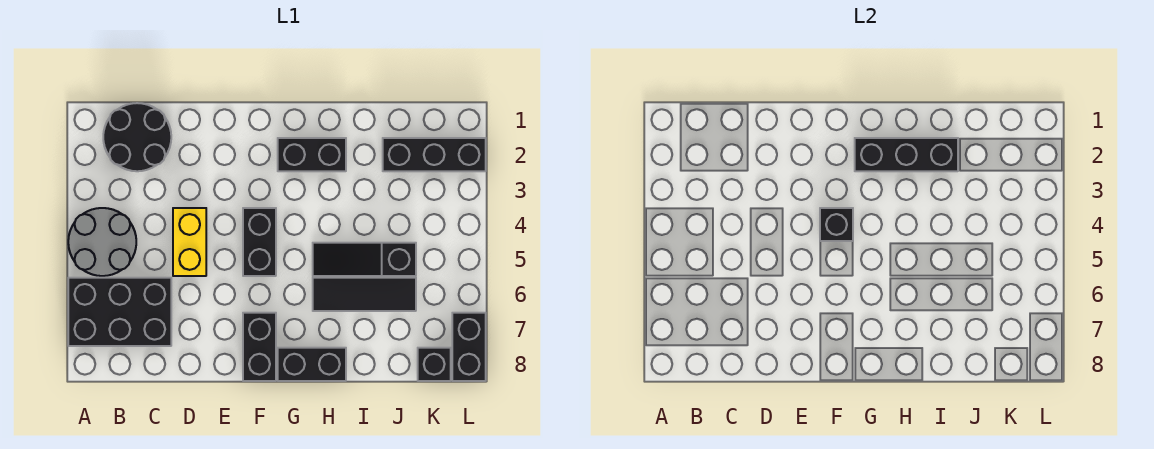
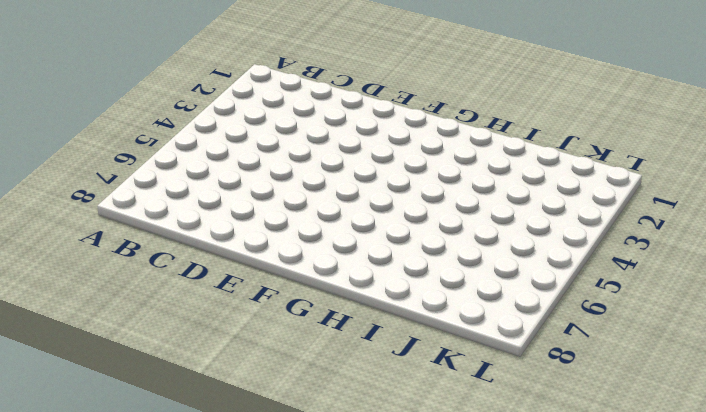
none -> grey 2x2 round brick [68,208,136,276]
none -> black 2x3 brick [68,278,171,346]
none -> black 2x2 round brick [103,103,171,171]

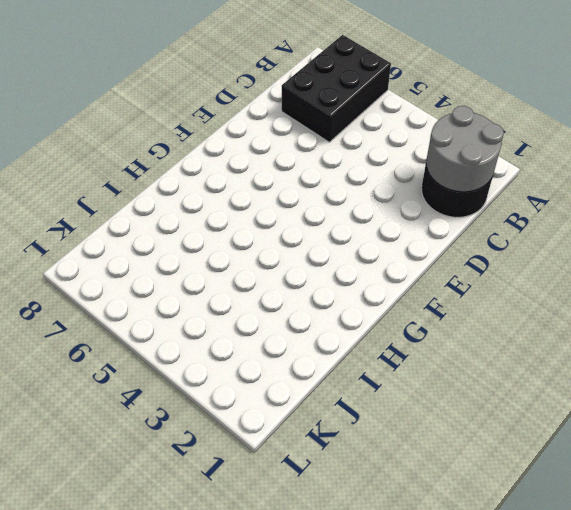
grey 2x2 round brick [426,106,504,192] -> grey 2x2 round brick moved to [68,208,136,276]
none -> yellow 1x2 brick [173,208,206,276]
none -> black 1x2 brick [243,208,276,276]
none -> black 1x2 brick [243,313,276,381]

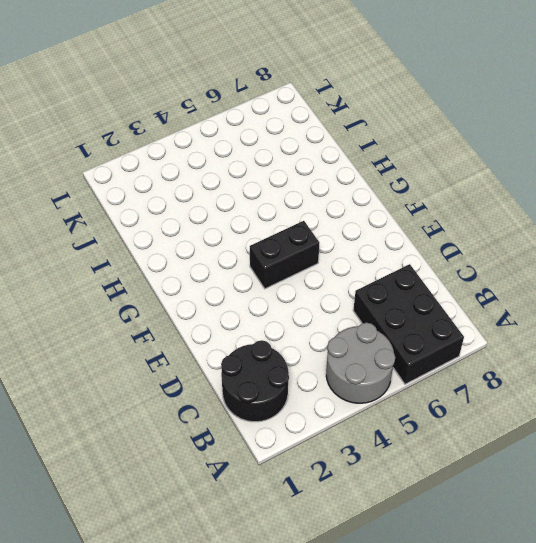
none -> yellow 1x2 brick [173,208,206,276]
none -> black 1x2 brick [243,313,276,381]
none -> black 1x2 brick [278,138,346,171]

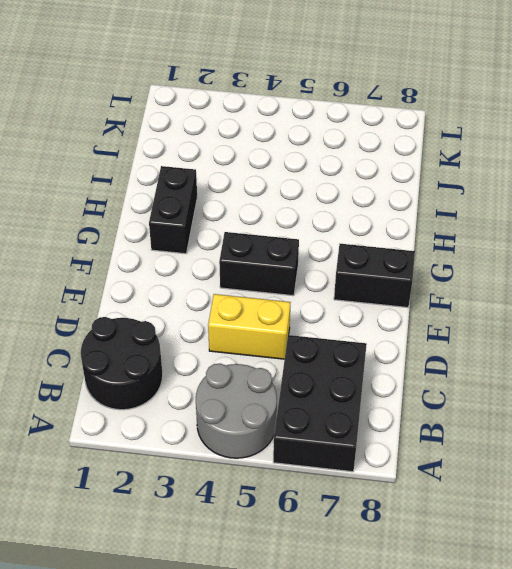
none -> black 1x2 brick [278,348,346,381]
none -> black 1x3 slope [313,243,416,276]
none -> black 1x3 tile [313,278,416,311]

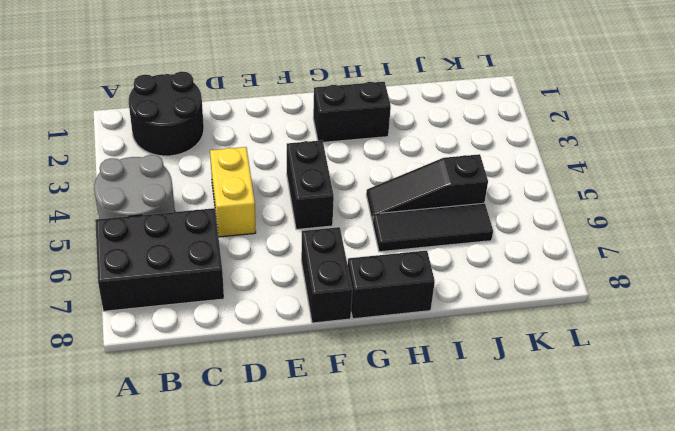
none -> black 1x3 brick [383,138,486,171]
none -> black 1x1 brick [418,348,451,381]
none -> black 1x2 brick [452,313,486,381]

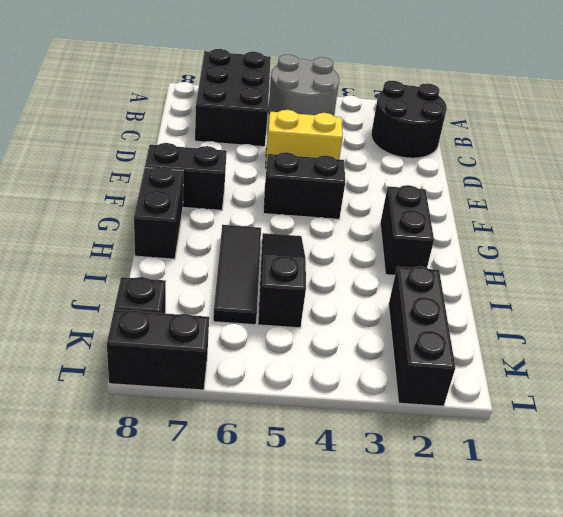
none -> black 1x1 brick [820,208,853,241]
none -> black 1x3 brick [855,138,958,171]

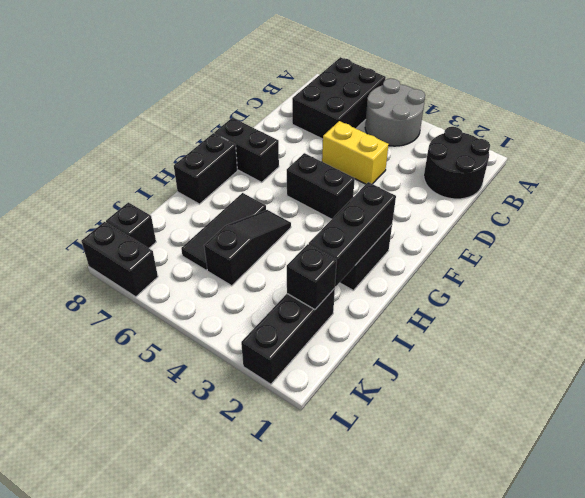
black 1x1 brick [287,244,337,310] -> black 1x1 brick moved to [820,208,853,241]

